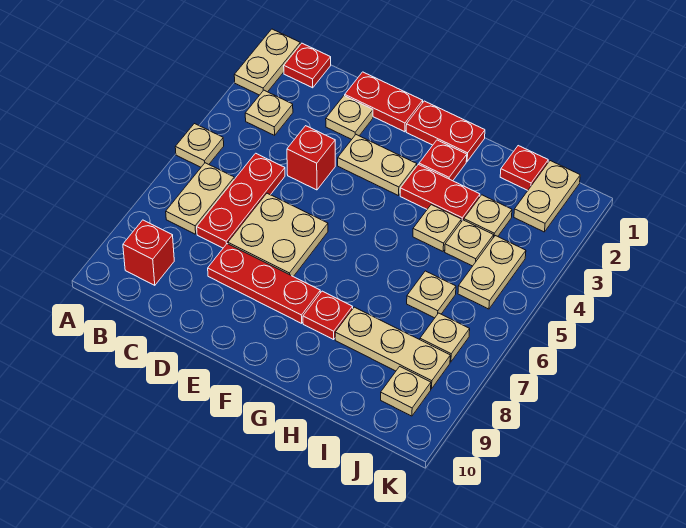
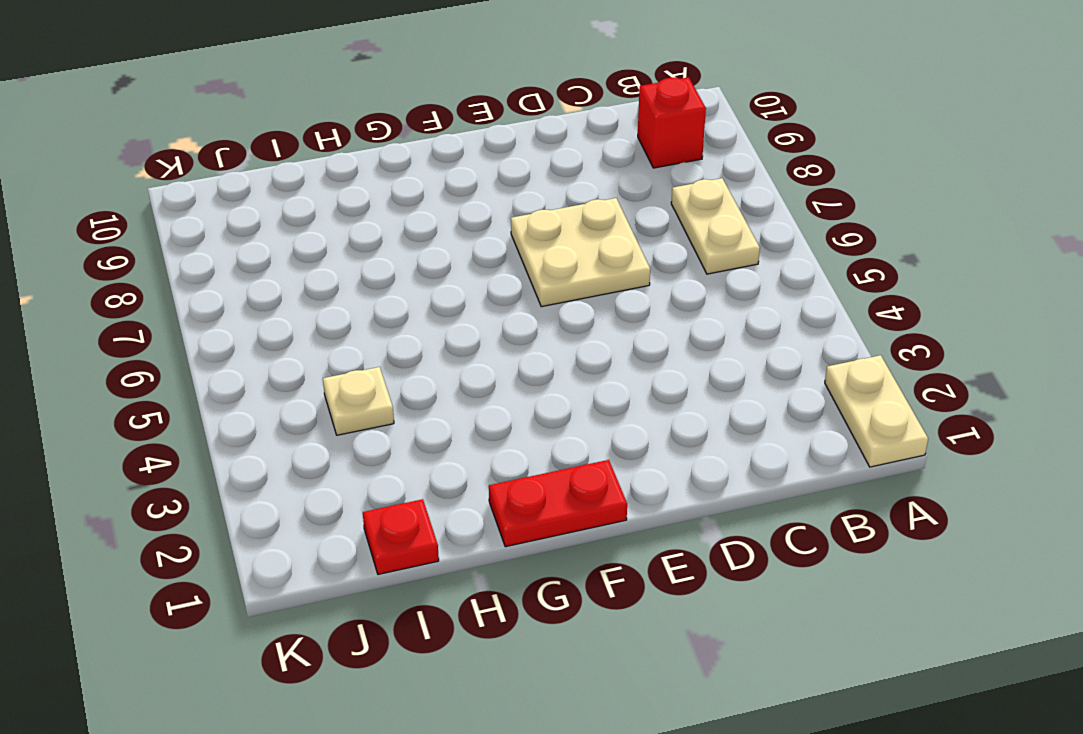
none -> tan 1x1 plate [175,124,224,167]
none -> red 1x1 plate [284,43,331,88]
none -> tan 1x1 plate [245,90,293,135]

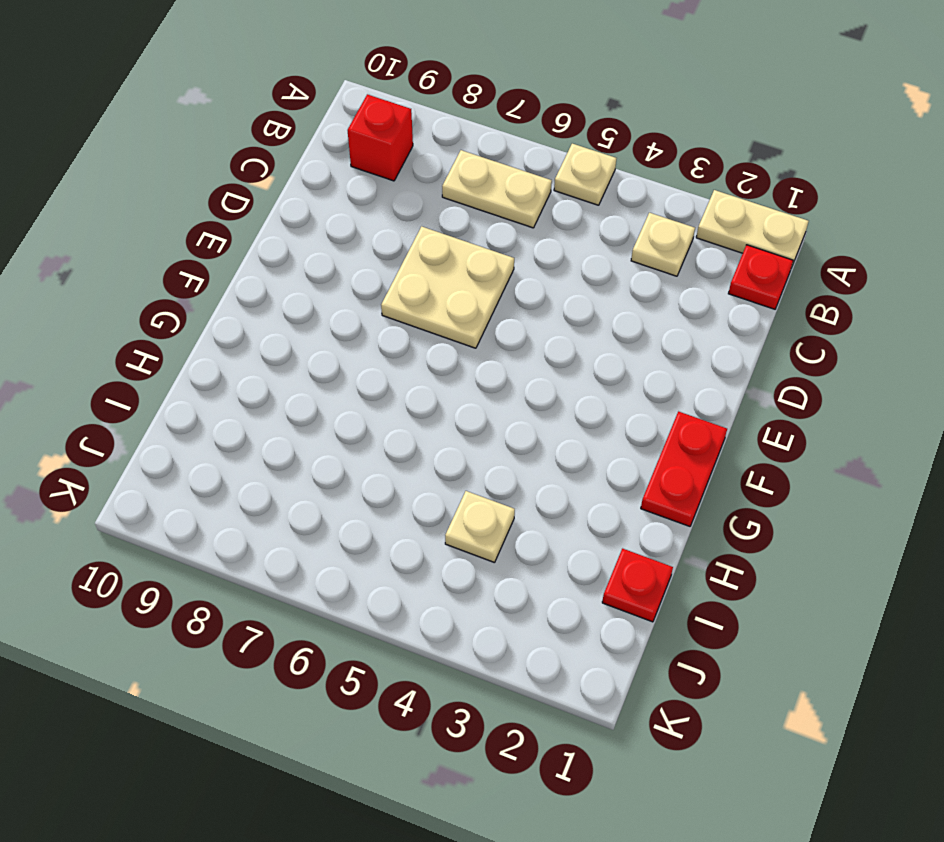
none -> red 1x3 plate [197,153,285,248]
none -> red 1x2 plate [345,72,423,132]
none -> tan 1x1 plate [326,96,373,139]

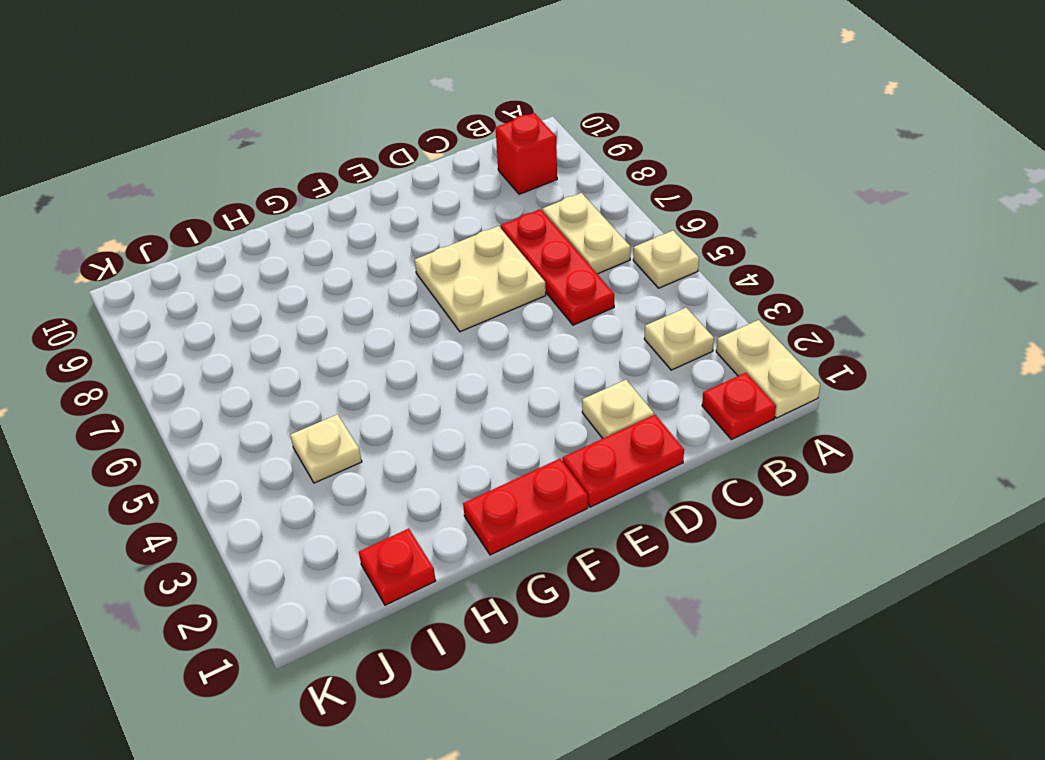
none -> red 1x1 brick [287,126,335,190]
none -> red 1x3 plate [208,244,320,323]
none -> tan 1x2 plate [338,135,417,196]

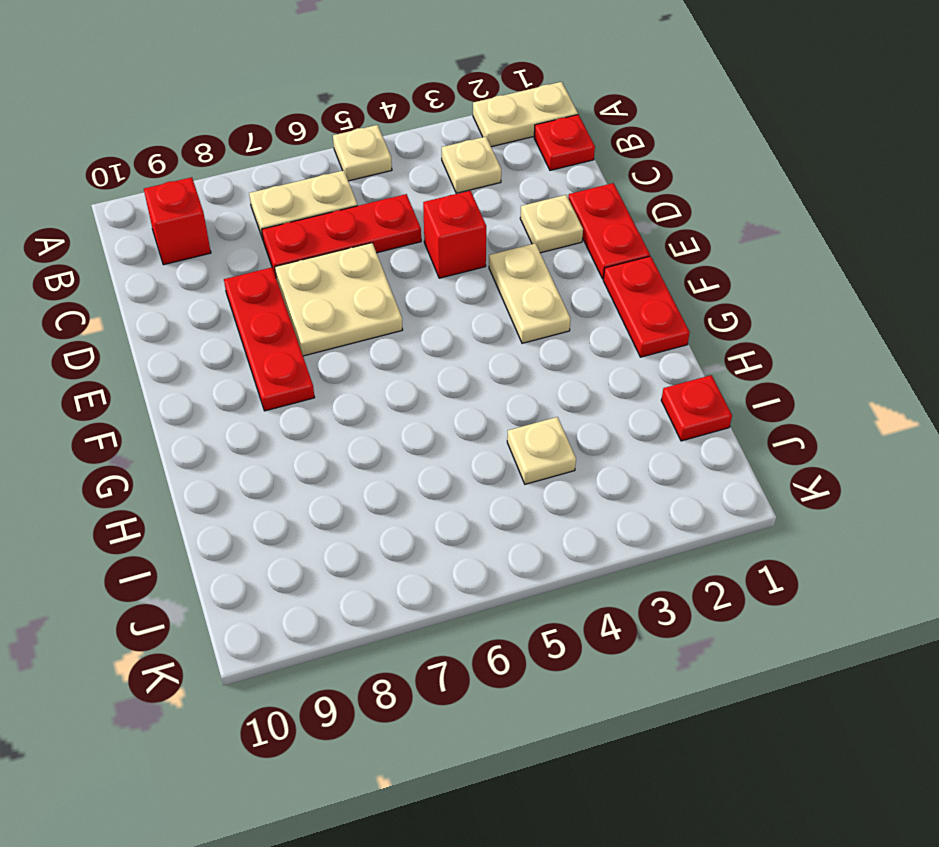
none -> red 1x1 plate [419,140,467,181]
none -> red 1x2 plate [400,164,480,222]
none -> red 1x1 plate [303,291,353,340]

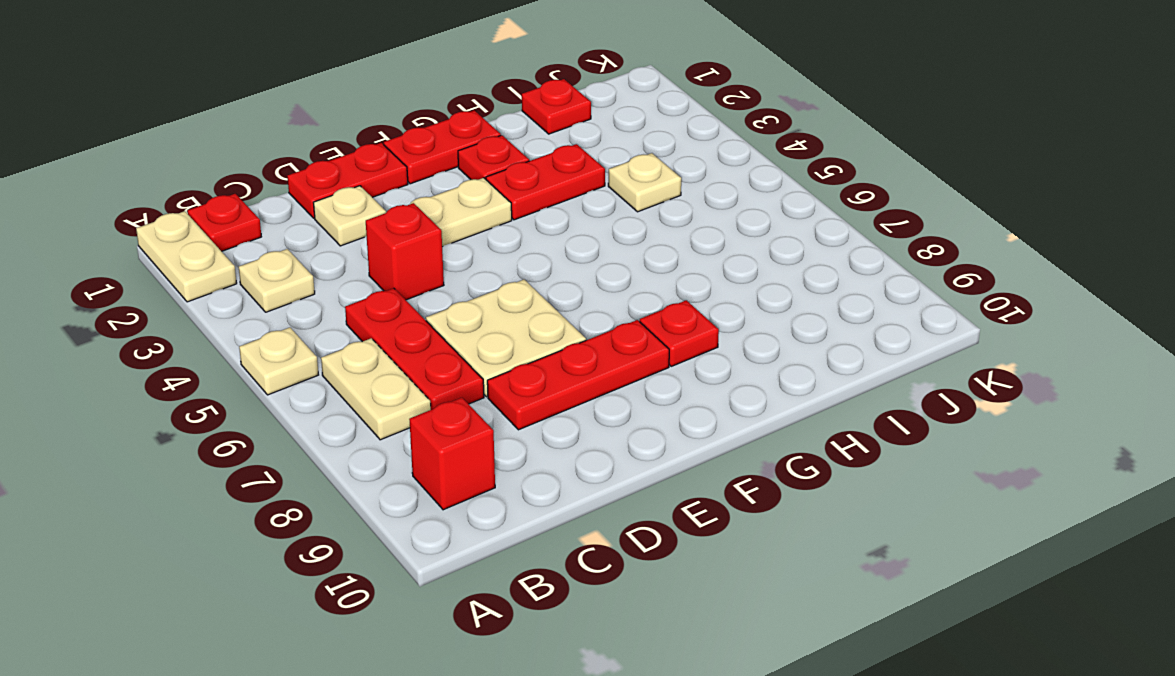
none -> tan 1x1 plate [413,205,461,251]
none -> tan 1x3 plate [335,307,450,389]
none -> tan 1x1 plate [464,195,512,238]

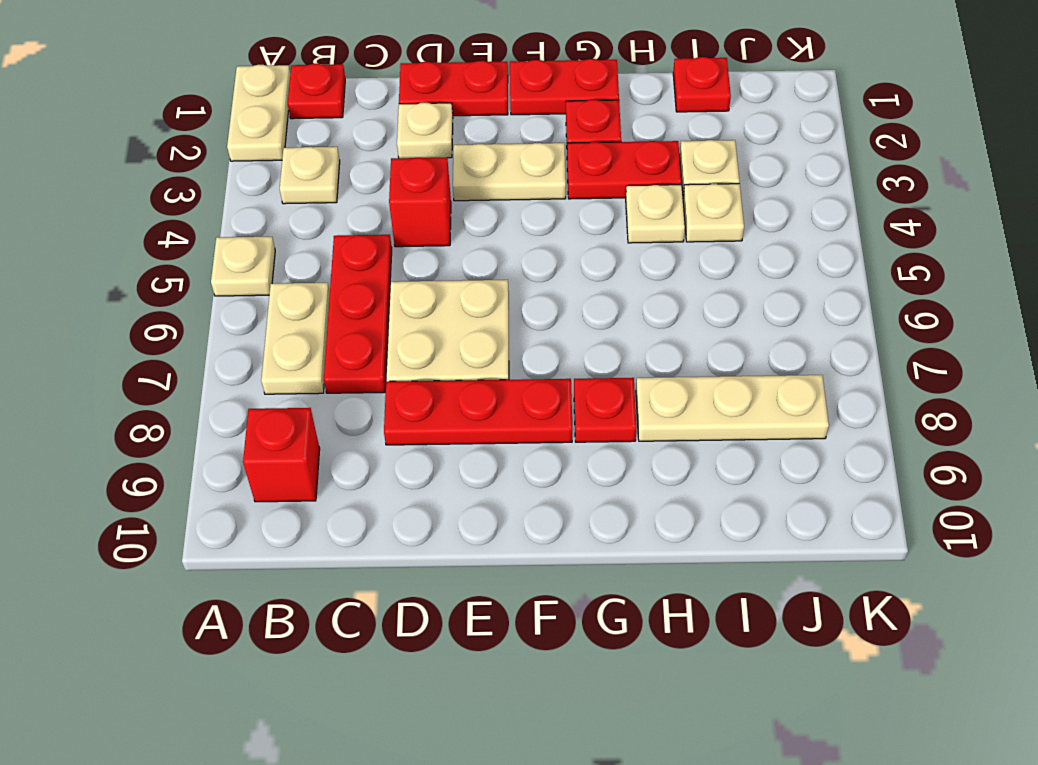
none -> tan 1x1 plate [407,271,456,318]
none -> tan 1x2 plate [514,161,580,232]
none -> tan 1x2 plate [458,236,526,309]

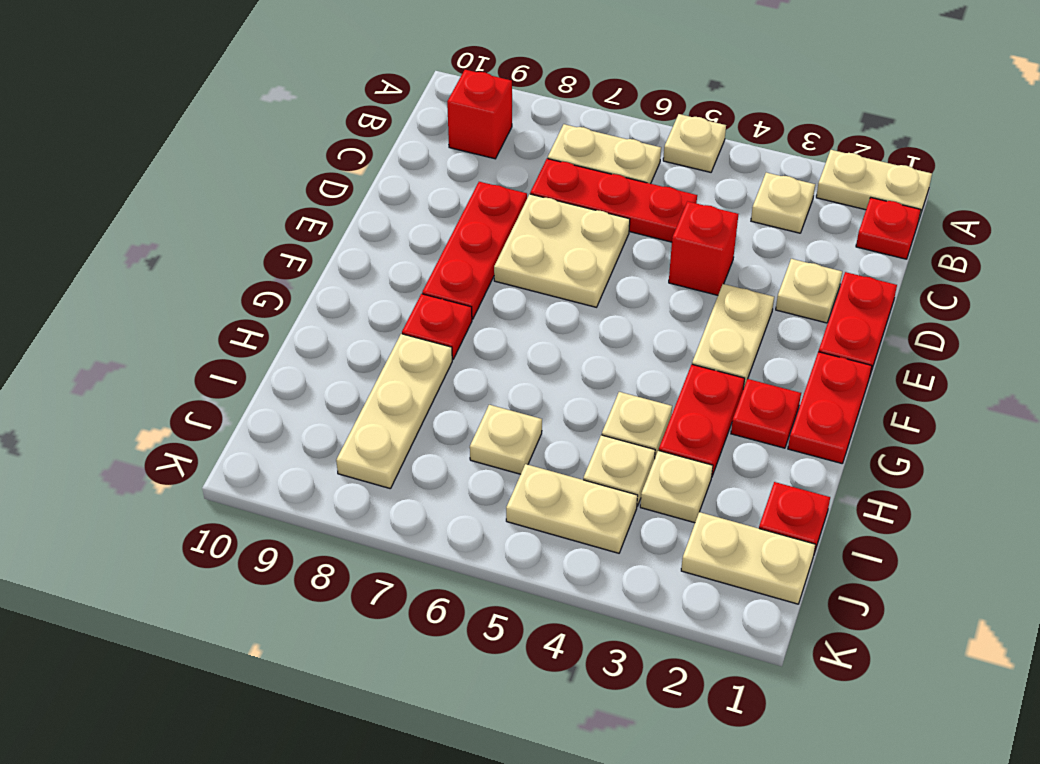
none -> tan 1x1 plate [420,313,470,362]
none -> tan 1x1 plate [381,367,431,416]

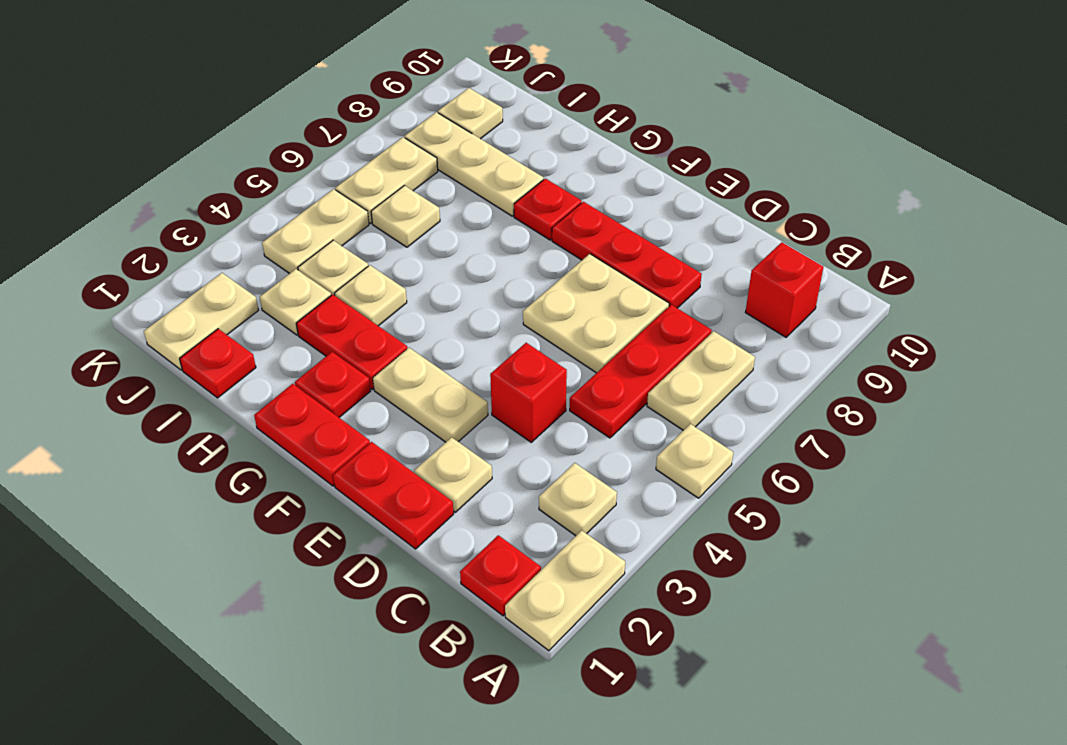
tan 1x2 plate [336,137,438,223] -> tan 1x1 plate [420,313,470,362]

